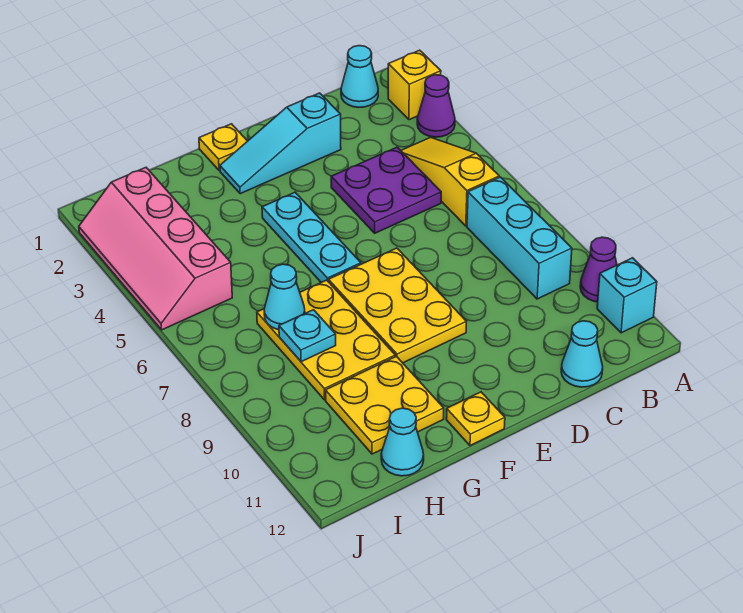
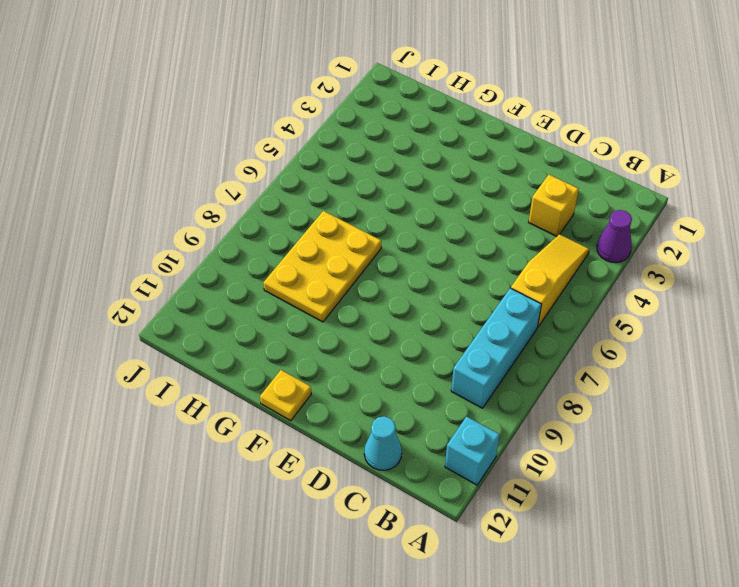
yellow 1x1 brick [529,175,579,236] -> yellow 1x1 brick moved to [388,50,441,120]
none -> purple 1x1 cone [580,237,617,302]
none -> cyan 1x1 cone [341,46,378,107]
none -> purple 2x2 plate [331,147,441,233]

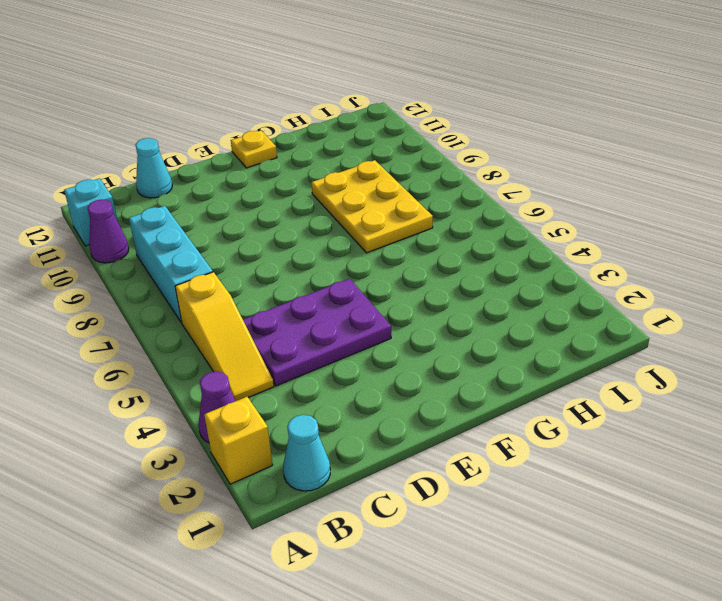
purple 2x3 plate [243,279,391,386] -> purple 2x2 plate [331,147,441,233]
none -> cyan 1x3 slope [220,93,341,194]
none -> yellow 2x3 plate [328,248,466,363]
none -> yellow 1x1 plate [199,124,247,171]

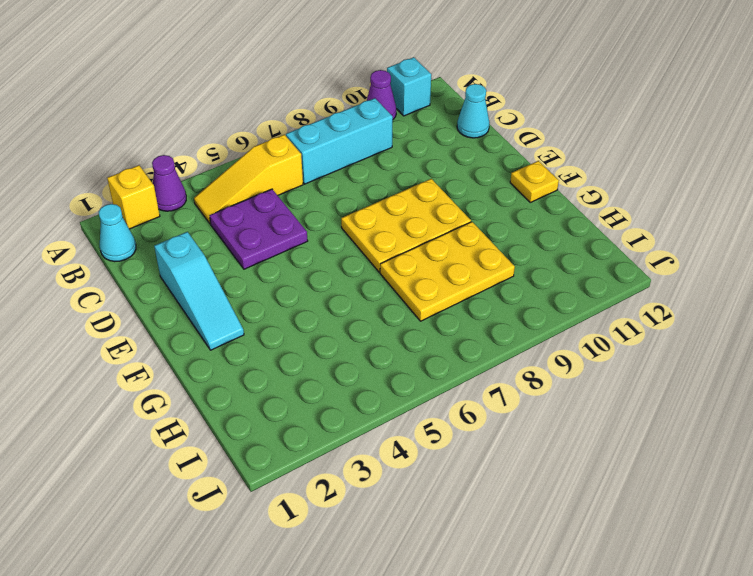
none -> yellow 1x1 plate [199,124,247,171]
none -> cyan 1x3 plate [262,192,361,282]
none -> yellow 2x2 plate [326,356,444,454]

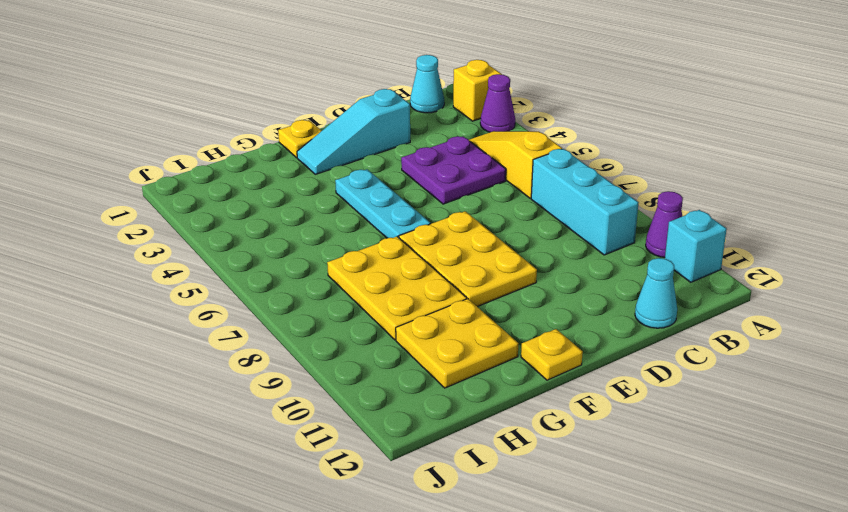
none -> cyan 1x1 cone [381,408,424,476]
none -> pink 2x4 slope [79,168,232,330]
none -> cyan 1x1 cone [264,264,305,330]

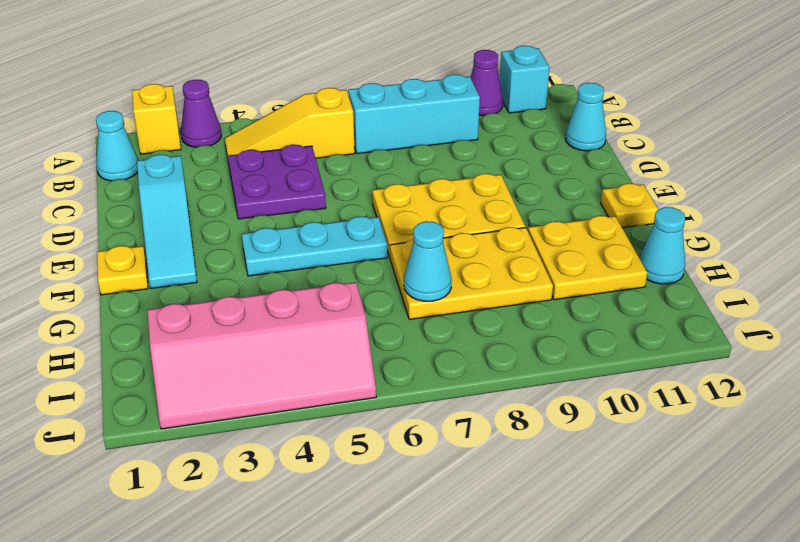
none -> cyan 1x1 plate [279,310,336,362]

